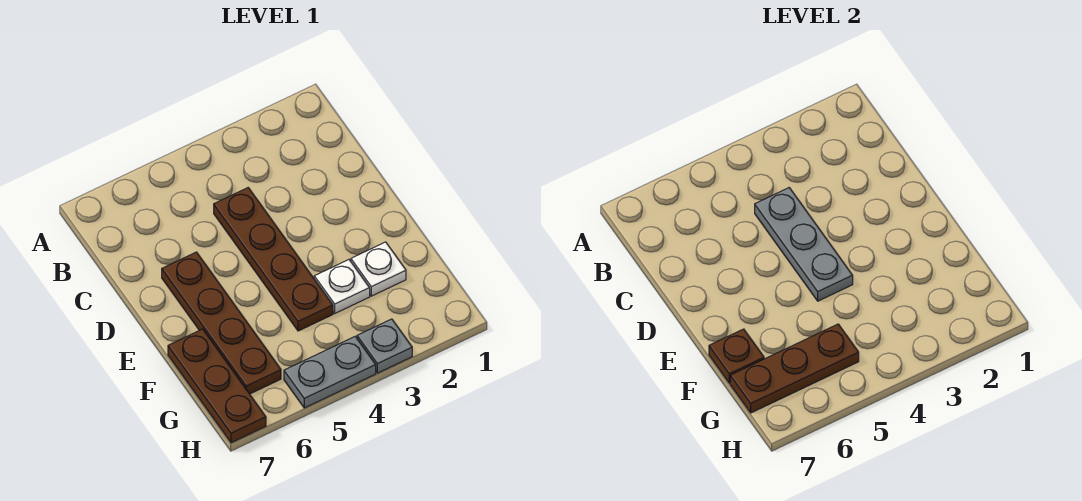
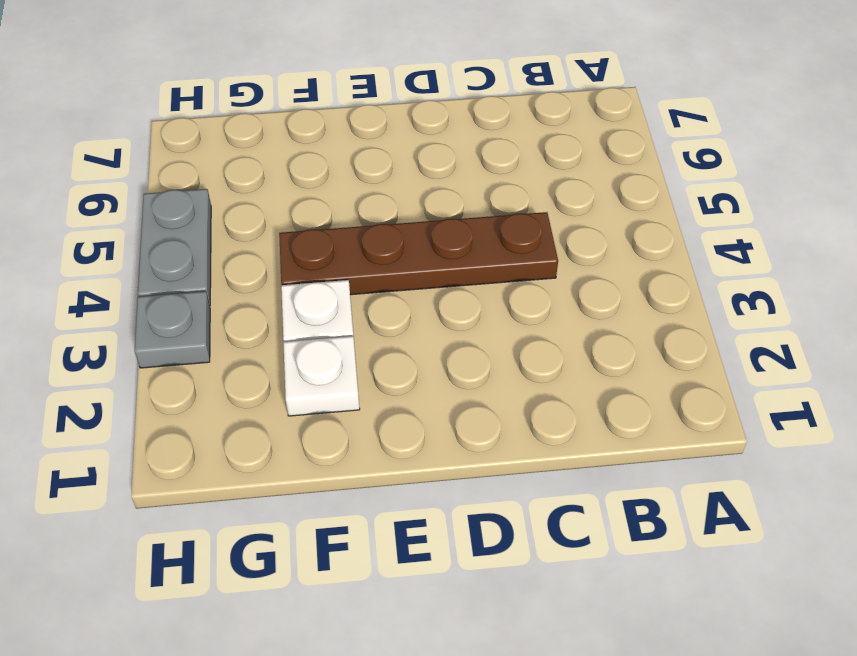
none -> brown 1x4 plate [162,252,281,394]
none -> brown 1x3 plate [168,329,266,443]

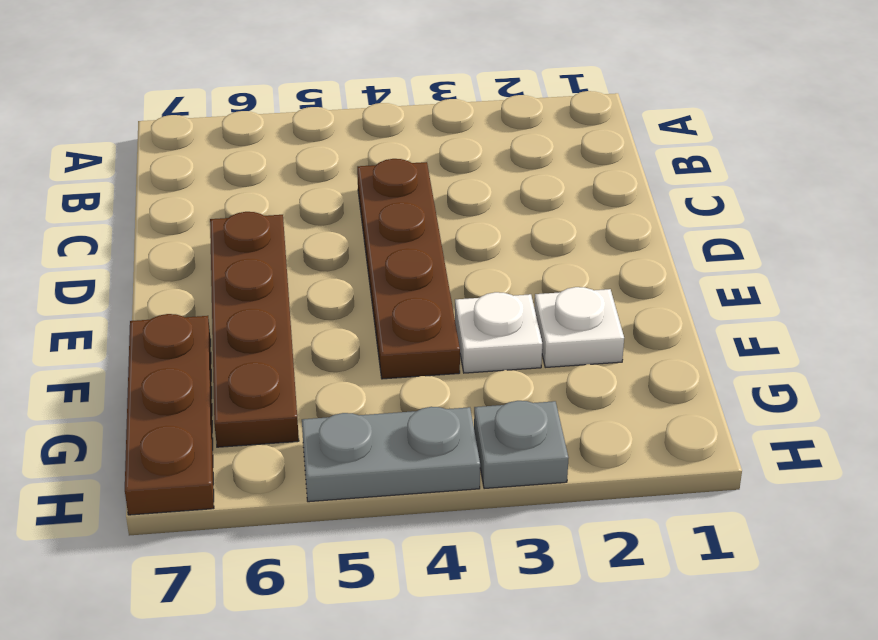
none -> grey 1x3 plate [755,188,853,301]
none -> brown 1x1 plate [709,329,764,383]

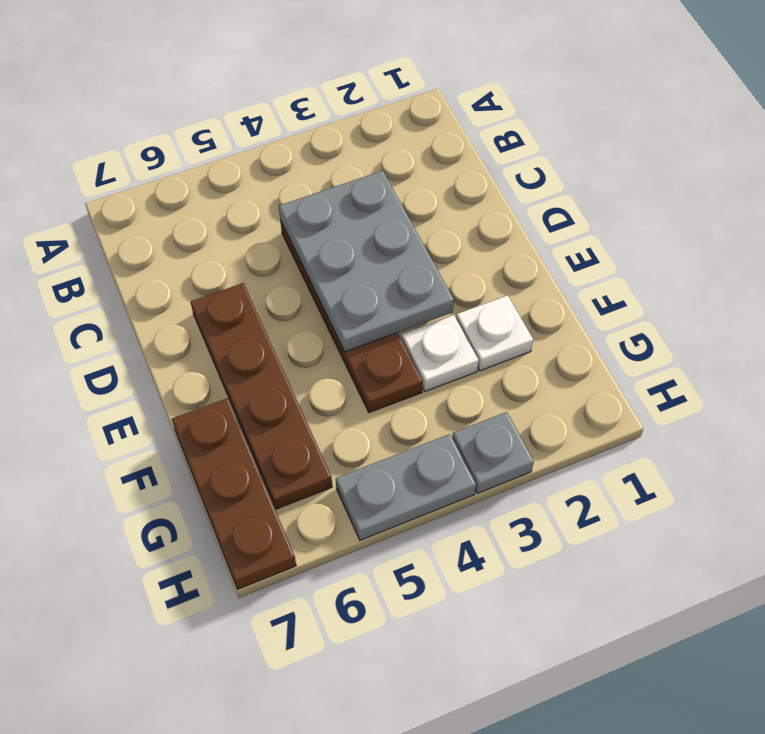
grey 2x3 plate [279,171,454,352] -> grey 1x3 plate [755,188,853,301]
none -> brown 1x1 plate [709,329,764,383]
none -> brown 1x3 plate [730,324,859,413]

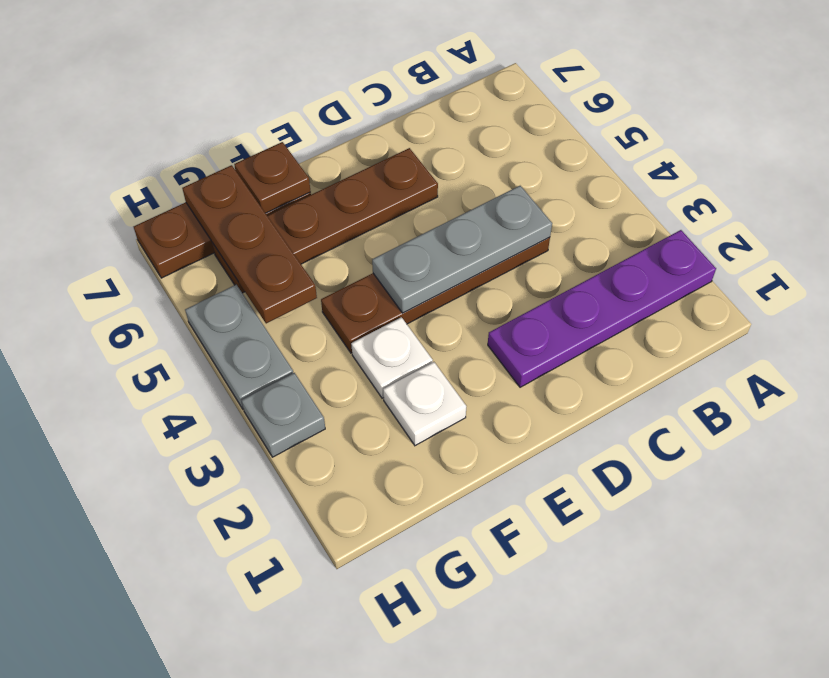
purple 1x4 plate [488,230,716,387] -> none

